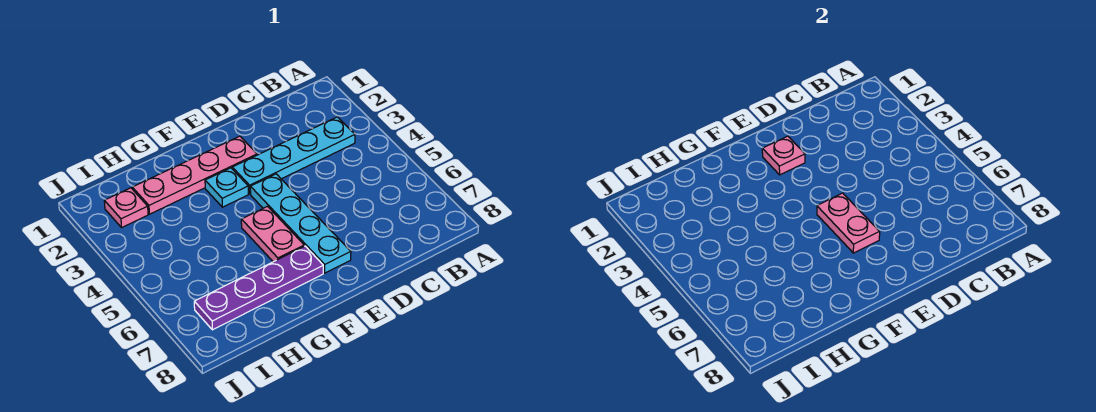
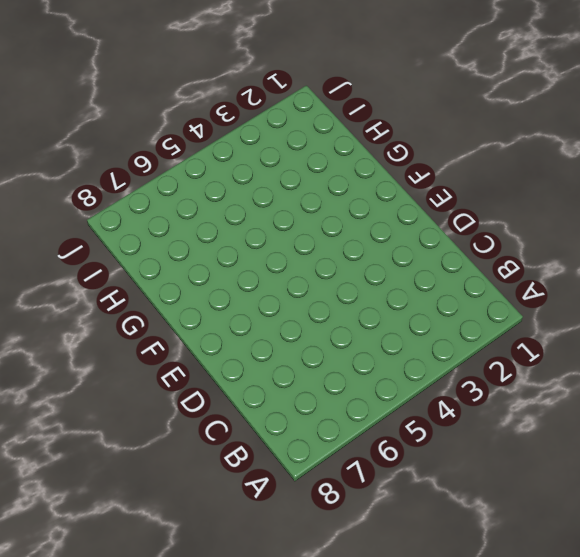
none -> cyan 1x4 plate [232,117,355,194]
none -> pink 1x4 plate [132,136,257,214]

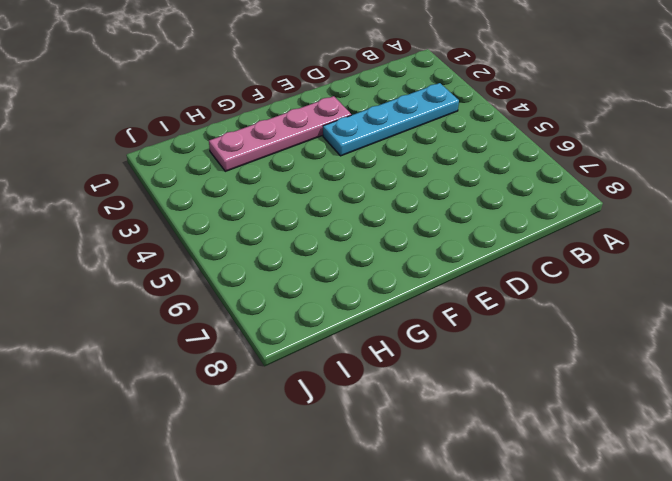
none -> cyan 1x4 plate [250,174,351,273]
none -> cyan 1x1 plate [205,168,248,207]

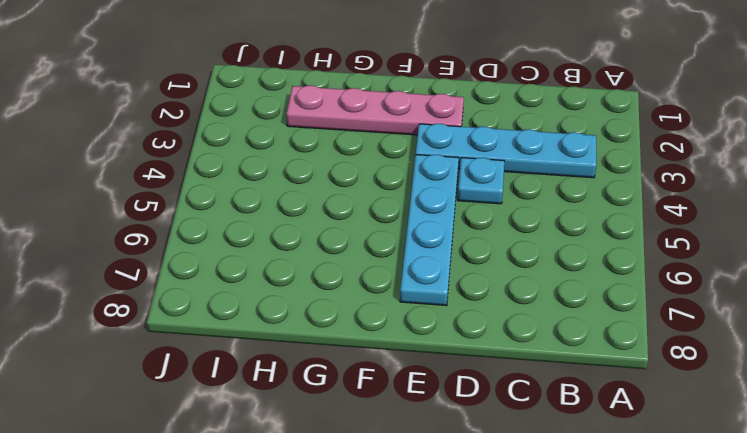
cyan 1x1 plate [458,158,504,204] -> cyan 1x1 plate moved to [205,168,248,207]
none -> pink 1x2 plate [241,206,304,262]
none -> purple 1x4 plate [194,246,323,330]

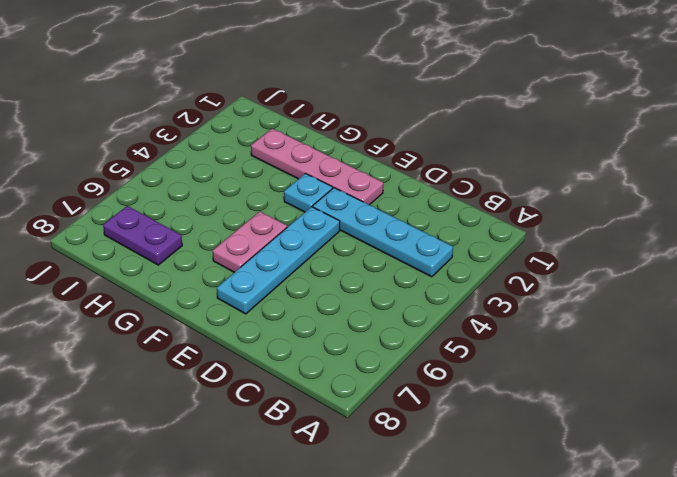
purple 1x2 plate [103,206,182,265] -> purple 1x4 plate [194,246,323,330]
none -> pink 1x1 plate [104,188,148,227]
none -> pink 1x1 plate [762,136,805,175]

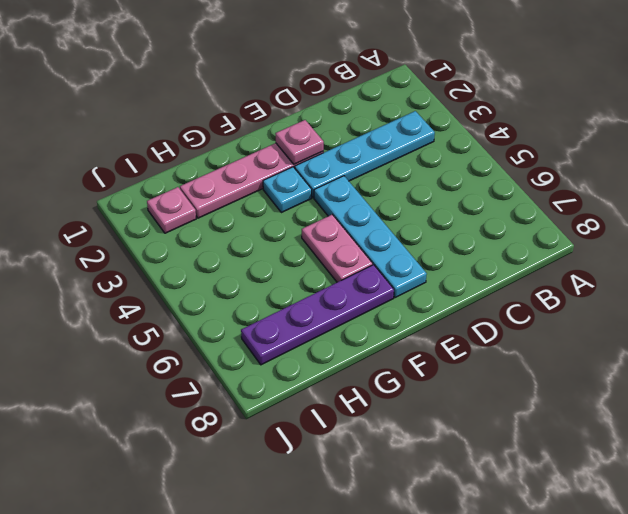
none -> pink 1x2 plate [817,193,880,253]

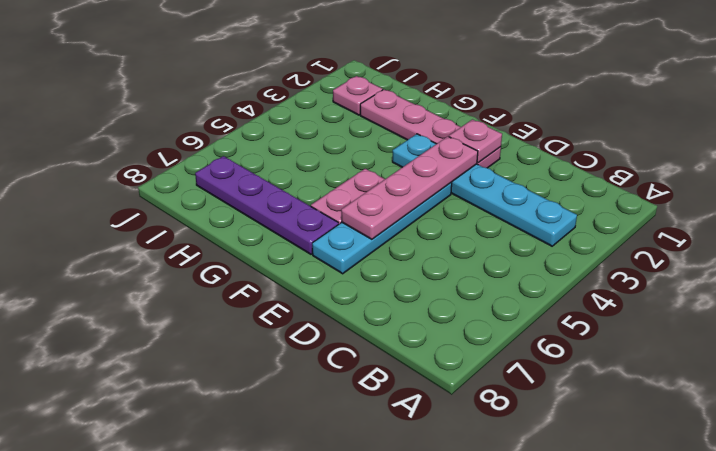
pink 1x4 plate [341,136,478,239] -> pink 1x2 plate [817,193,880,253]

